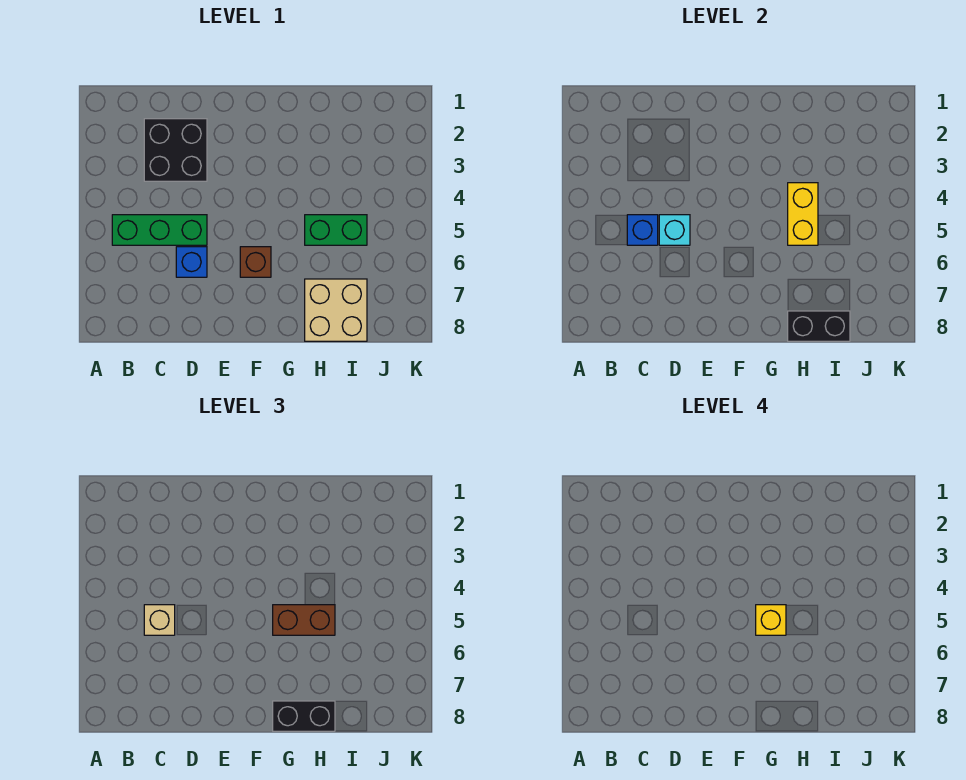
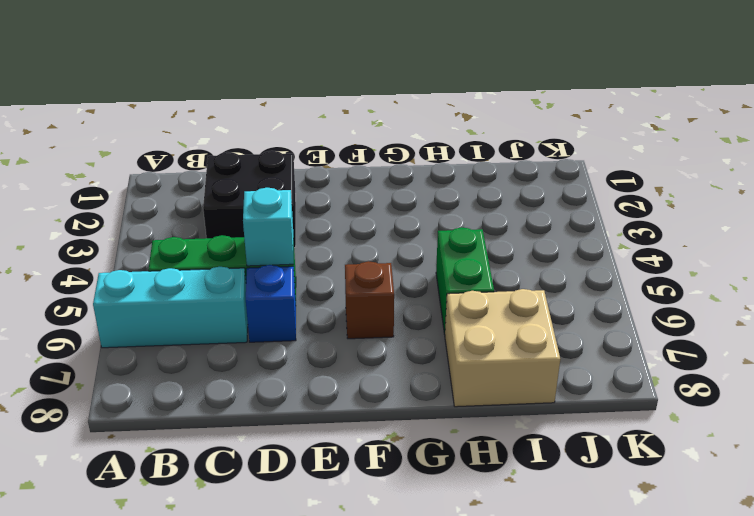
cyan 1x3 brick [93,267,248,348] -> none
green 1x2 brick [436,227,494,334] -> green 1x2 brick turned to [305,215,367,245]
none -> blue 1x1 brick [627,215,658,245]
none -> yellow 1x2 brick [788,183,818,245]
none -> black 1x2 brick [788,311,850,341]

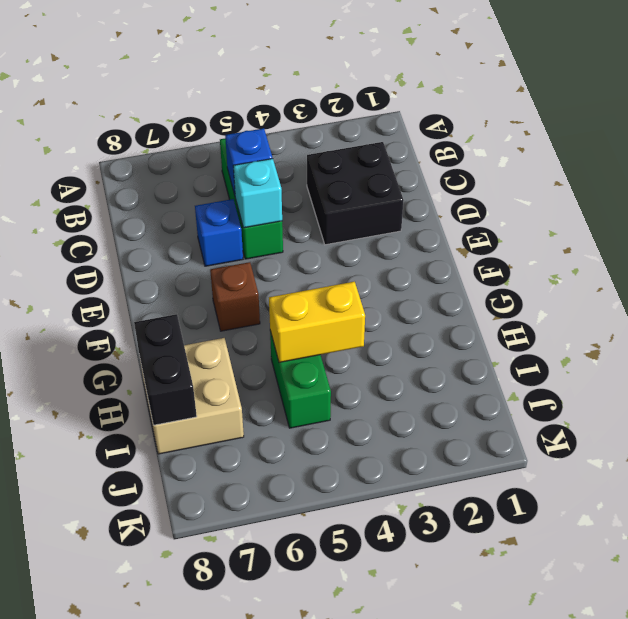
none -> tan 1x1 brick [144,605,175,635]
none -> brown 1x2 brick [273,605,335,635]
none -> black 1x2 brick [273,701,335,731]

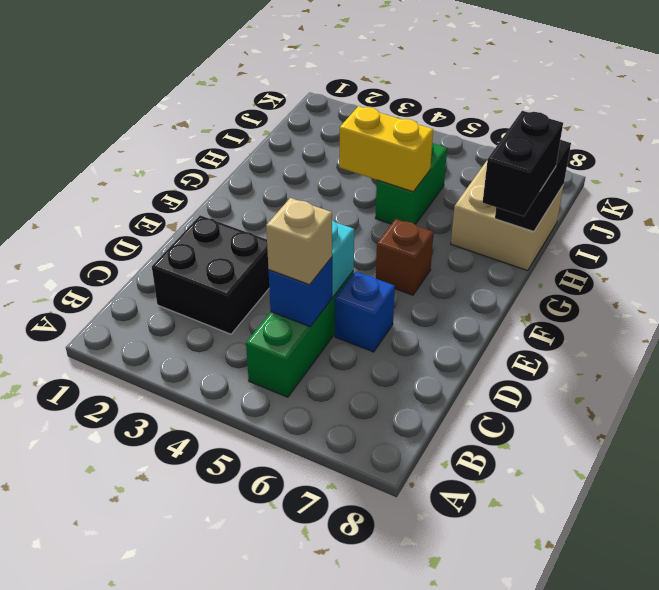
none -> brown 1x2 brick [273,605,335,635]
none -> yellow 1x1 brick [756,605,786,635]

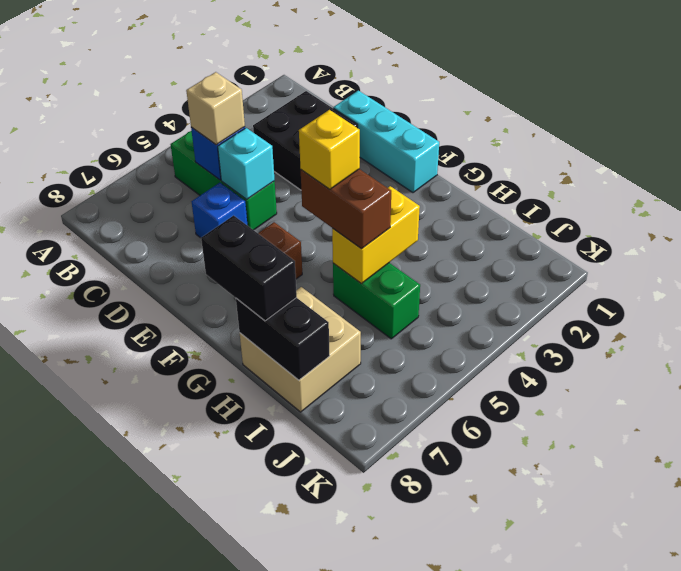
cyan 1x3 brick [333,91,439,193] -> none

